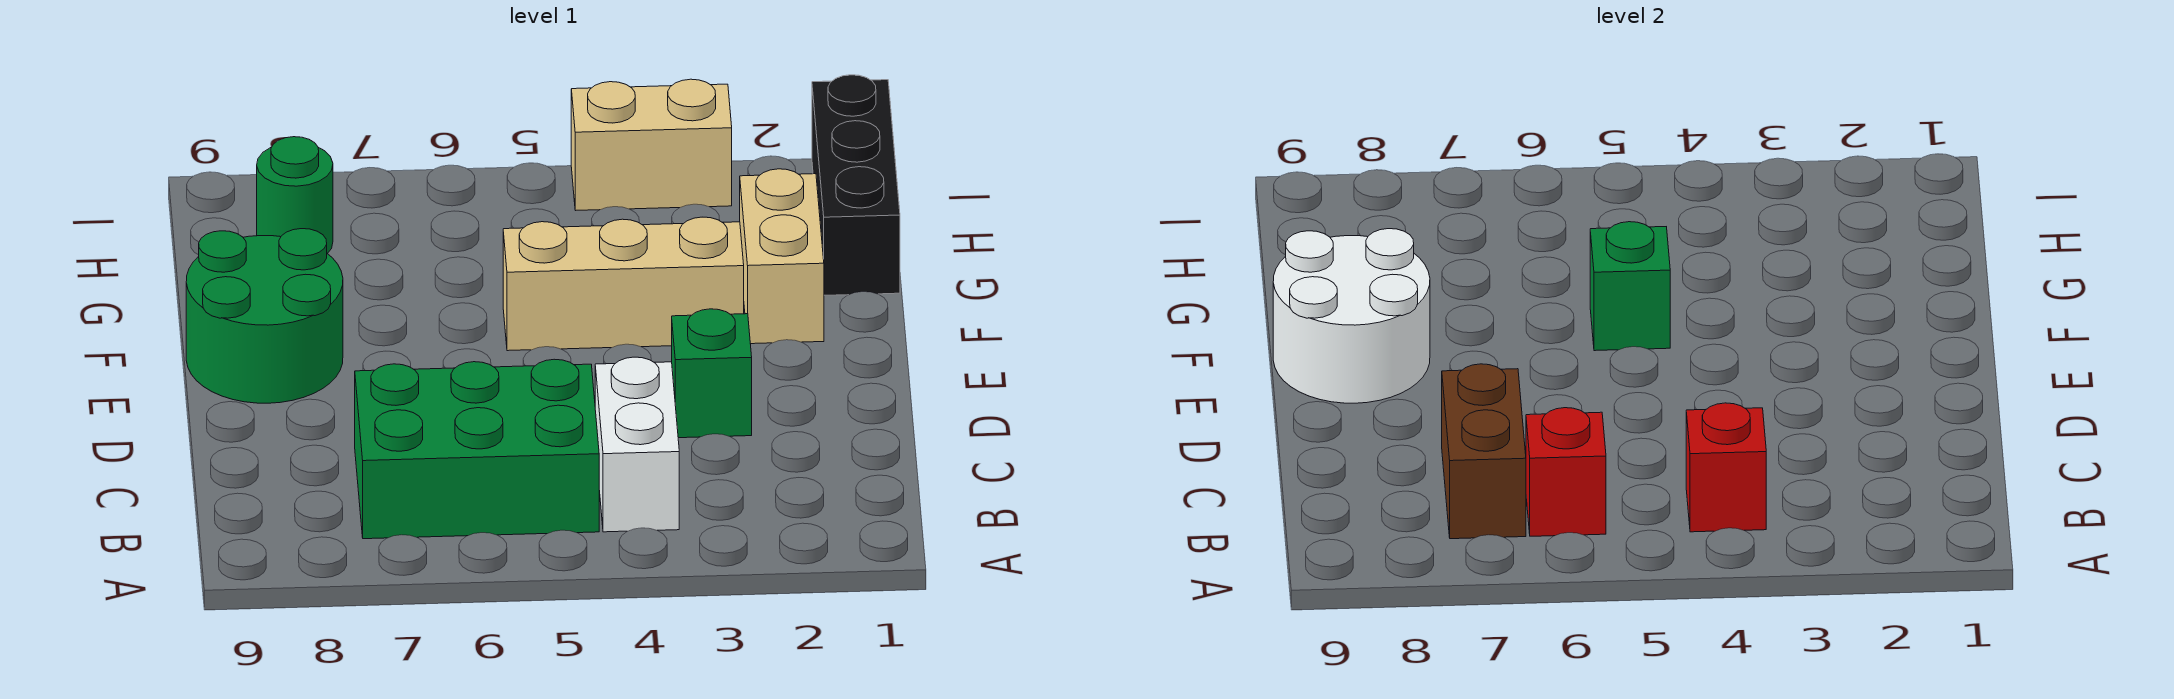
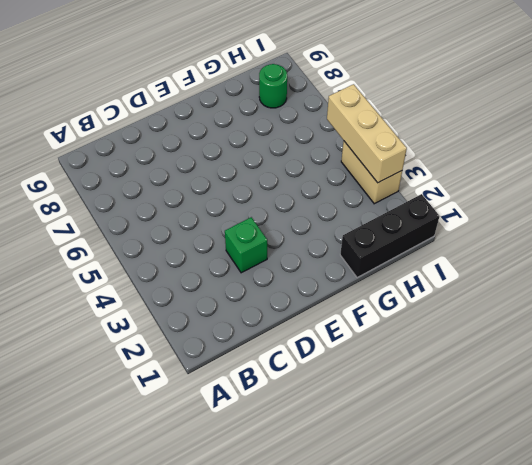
tan 1x3 brick [327,84,407,183] -> tan 1x3 brick moved to [503,217,744,351]
none -> white 1x2 brick [595,357,679,532]
none -> green 2x3 brick [355,359,599,539]
none -> green 2x2 round brick [186,229,343,403]

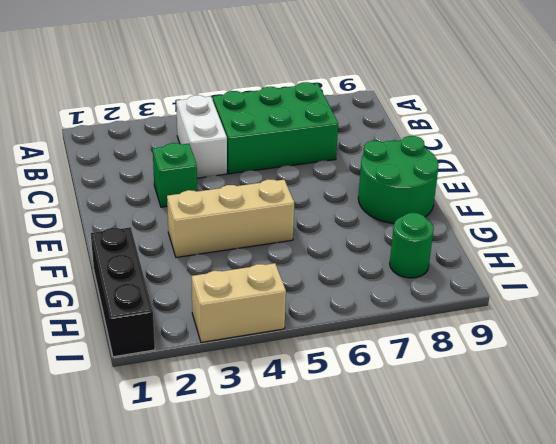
none -> tan 1x2 brick [740,169,824,344]
none -> red 1x1 brick [1686,403,1766,532]
none -> red 1x1 brick [1526,408,1606,536]

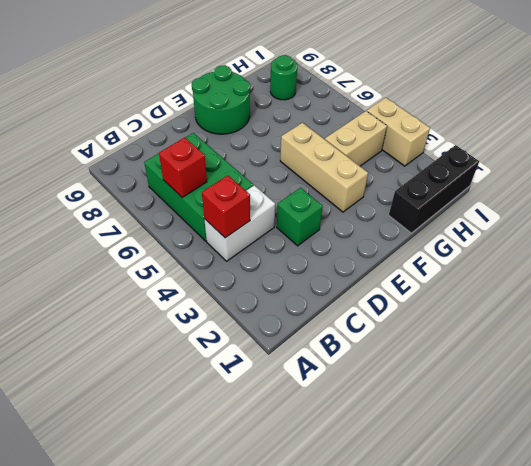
tan 1x2 brick [325,111,387,166] -> tan 1x2 brick moved to [740,169,824,344]
none -> brown 1x2 brick [1442,364,1526,539]
none -> white 2x2 round brick [1273,229,1430,403]
none -> green 1x1 brick [1590,222,1670,351]

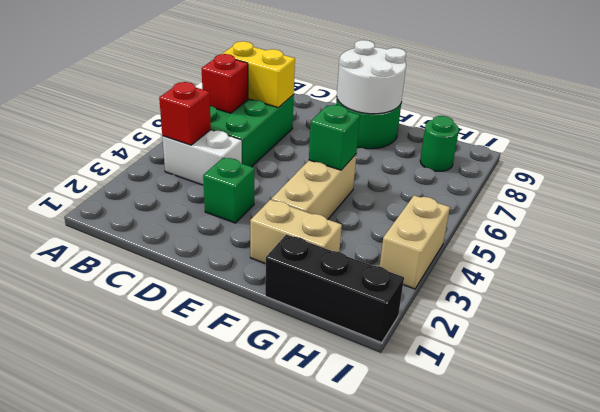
yellow 1x2 brick [222,41,295,108] -> brown 1x2 brick [1442,364,1526,539]

